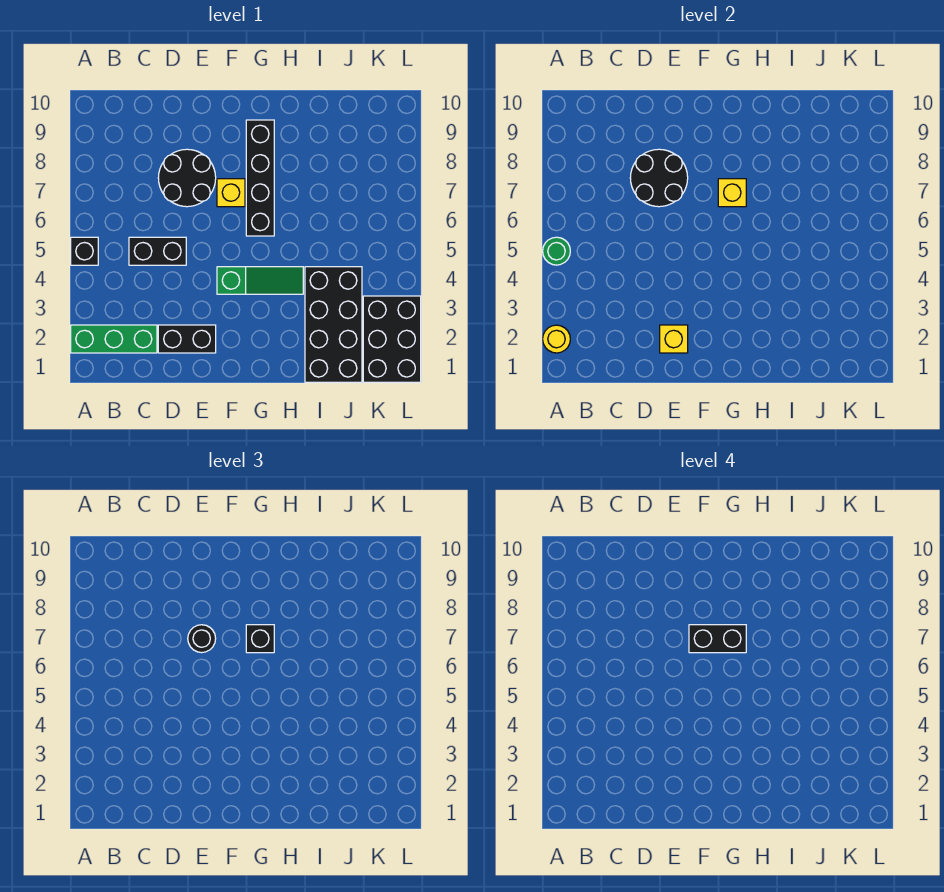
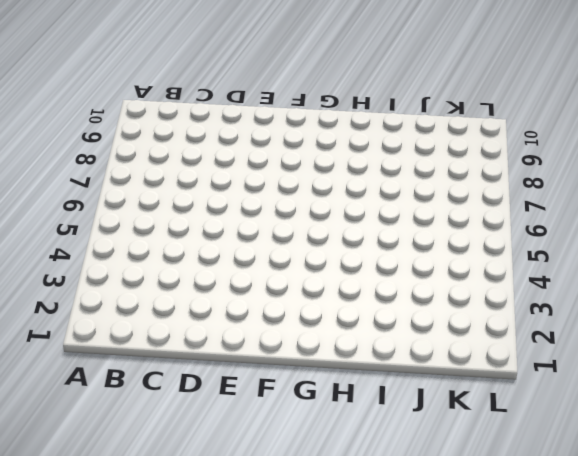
none -> green 1x3 brick [71,325,157,353]
none -> black 1x1 brick [71,237,98,265]
none -> black 1x2 brick [129,237,186,265]

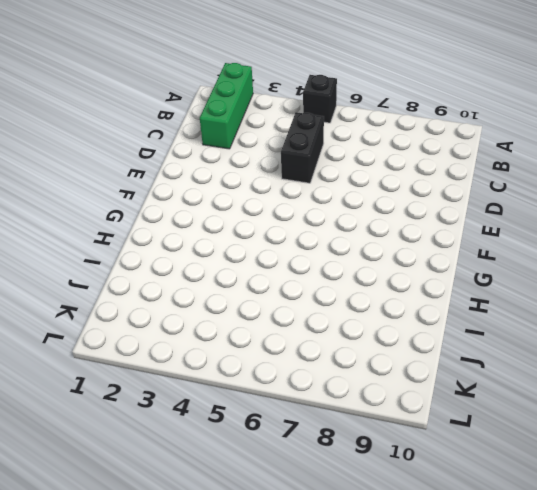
none -> black 1x2 brick [158,325,216,353]
none -> black 2x2 round brick [158,149,216,207]
none -> green 1x3 slope [217,267,303,294]

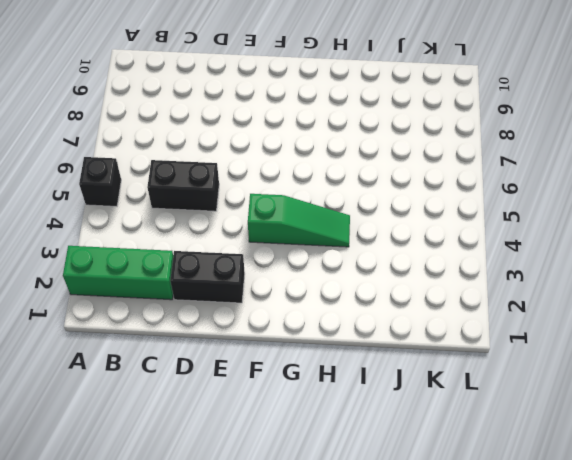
none -> black 2x2 round brick [158,149,216,207]
none -> yellow 1x1 brick [217,179,245,207]
none -> black 1x4 brick [246,120,274,236]

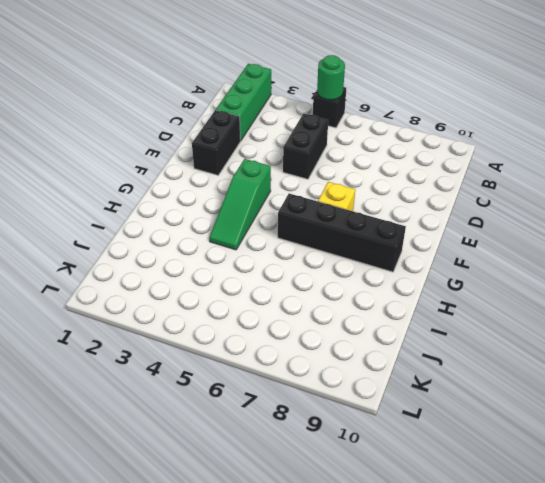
none -> black 2x2 round brick [158,149,216,207]
none -> black 2x4 brick [305,267,362,382]
none -> black 2x3 brick [363,296,421,382]

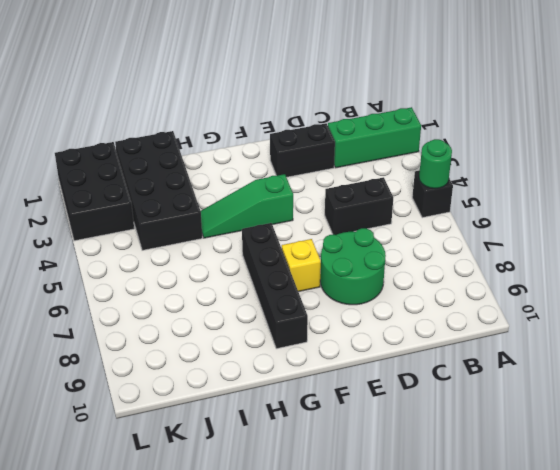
green 2x2 round brick [320,228,386,305] -> black 2x2 round brick [158,149,216,207]
none -> yellow 1x1 round brick [543,325,570,353]
none -> black 2x2 round brick [630,149,688,207]
none -> yellow 1x1 brick [660,325,688,353]

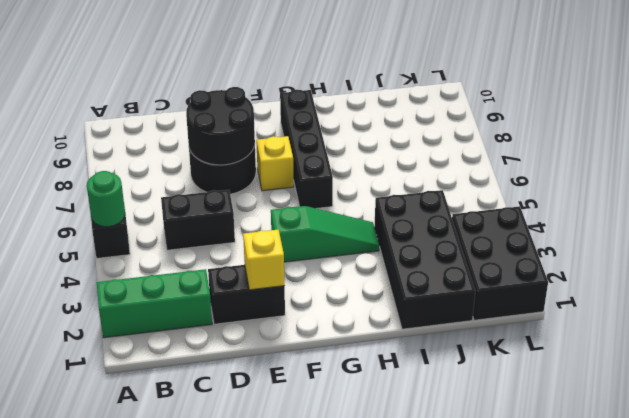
none -> yellow 1x1 round brick [543,325,570,353]
none -> yellow 1x1 brick [718,179,746,207]
none -> black 1x1 round brick [188,625,216,653]

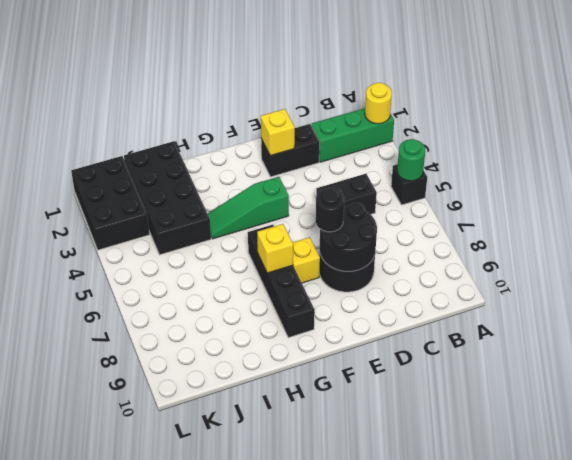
none -> black 1x1 brick [246,625,274,653]
none -> black 1x2 brick [689,625,746,653]

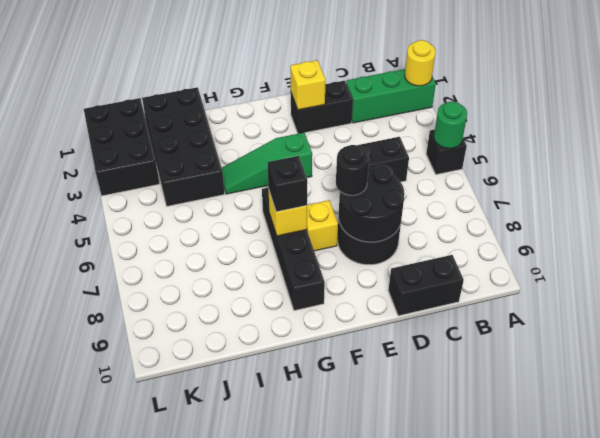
black 1x2 brick [388,255,464,316] -> black 1x2 brick moved to [689,625,746,653]

